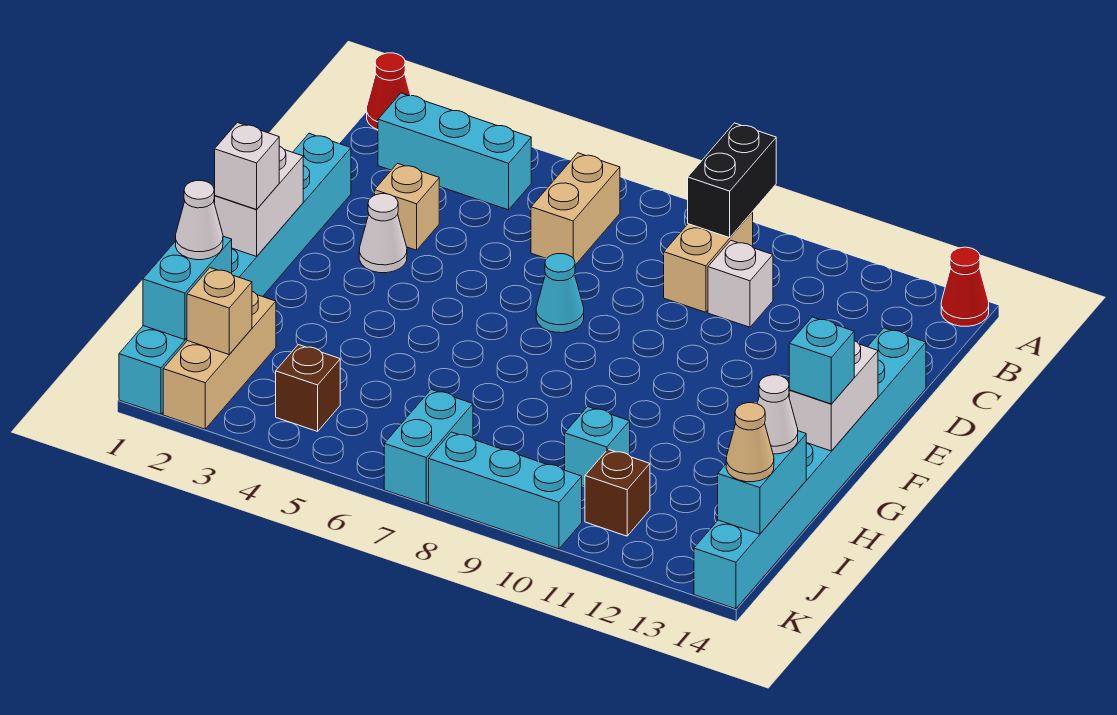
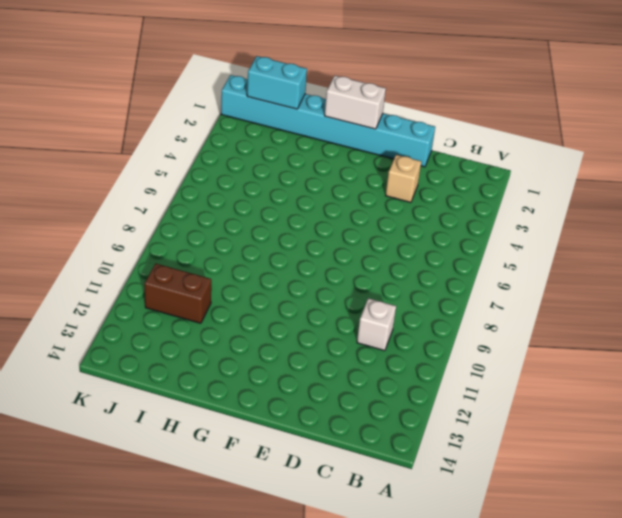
brown 1x2 brick [144,264,211,323] -> brown 1x1 brick [585,449,650,536]
none -> red 1x1 cone [367,53,411,130]
none -> red 1x1 cone [941,247,989,326]
none -> cyan 1x3 brick [378,93,531,210]

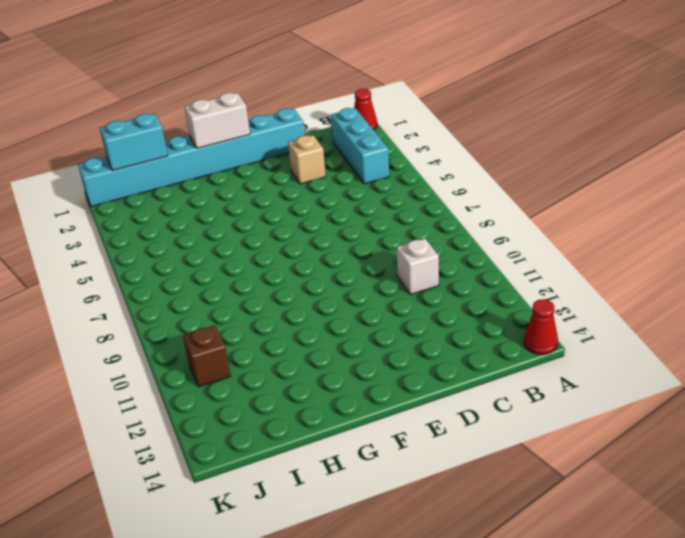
none -> tan 1x2 brick [531,153,620,265]
none -> tan 1x2 brick [664,212,753,312]
none -> cyan 1x8 brick [694,328,926,609]

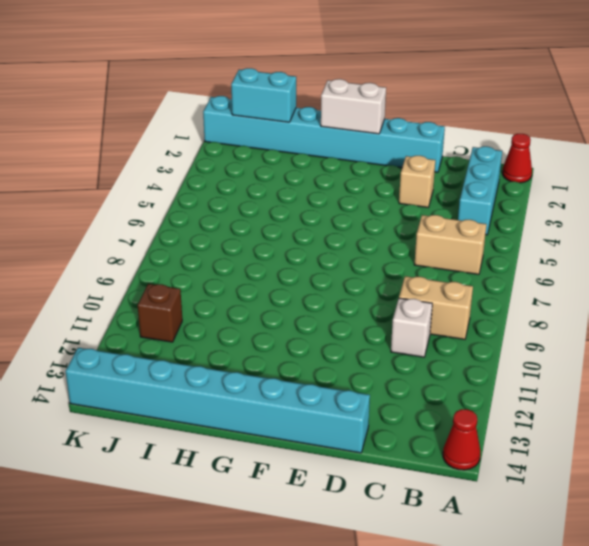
none -> white 1x1 cone [359,194,407,273]
none -> cyan 1x1 cone [536,254,584,333]
none -> tan 1x3 brick [163,292,276,429]

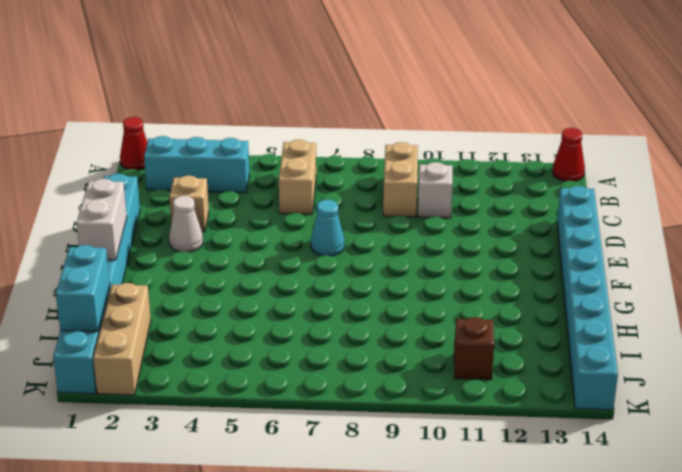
none -> cyan 1x1 brick [565,407,630,486]
none -> brown 1x1 brick [276,345,340,431]
none -> cyan 1x2 brick [384,390,473,504]

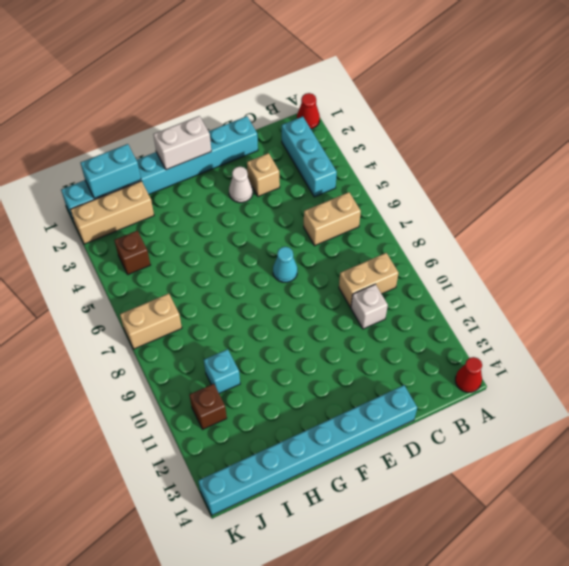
tan 1x2 brick [120,294,182,349] -> cyan 1x2 brick [384,390,473,504]
none -> cyan 1x3 brick [429,432,582,549]
none -> black 1x2 brick [688,123,776,238]
none -> white 1x2 brick [789,341,878,451]

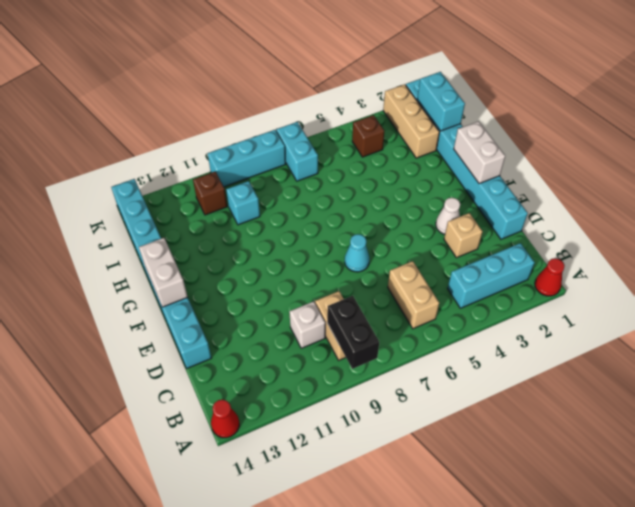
none -> cyan 1x2 brick [718,431,806,534]
none -> tan 1x1 brick [187,268,252,354]
none -> white 1x1 brick [215,123,279,209]

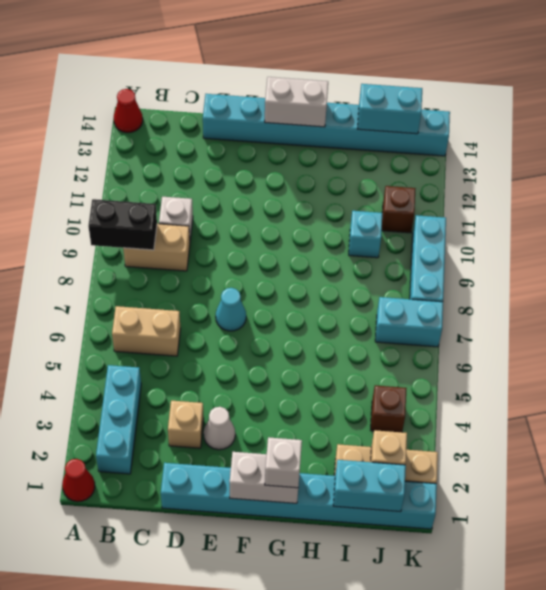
none -> cyan 1x1 brick [789,317,854,404]
none -> white 1x1 cone [176,181,223,260]
none -> white 1x1 cone [757,375,798,454]

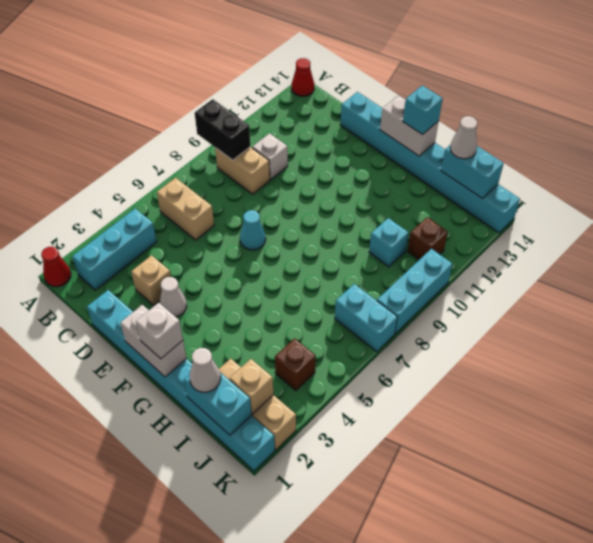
none -> tan 1x1 cone [726,403,774,482]

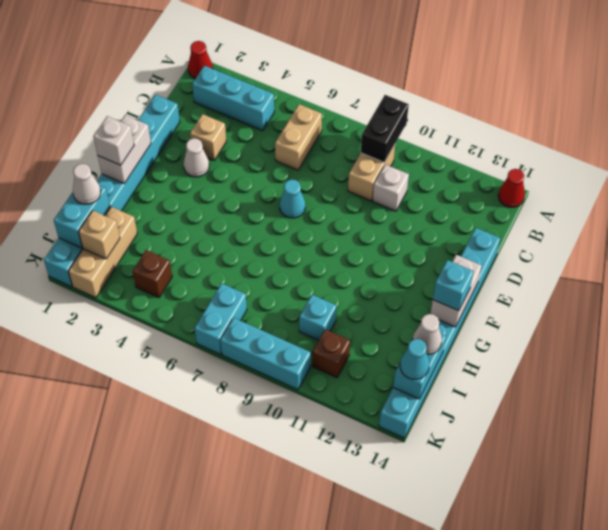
cyan 1x1 cone [400,339,429,379] -> tan 1x1 cone [726,403,774,482]

